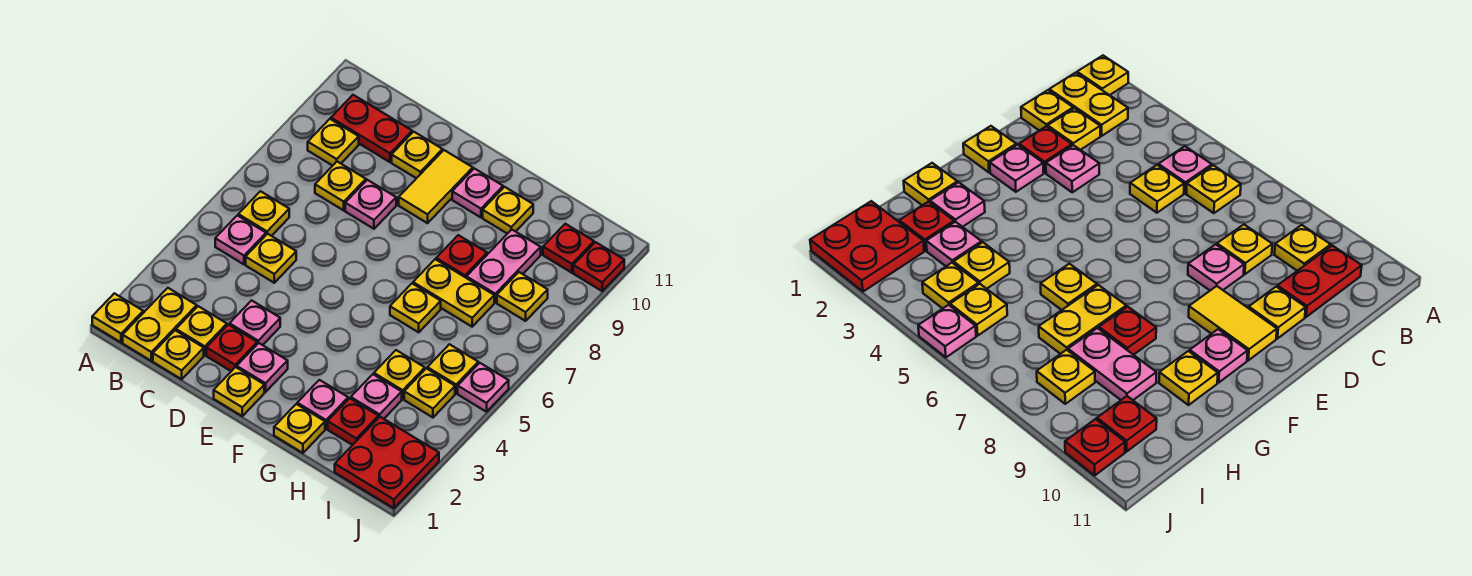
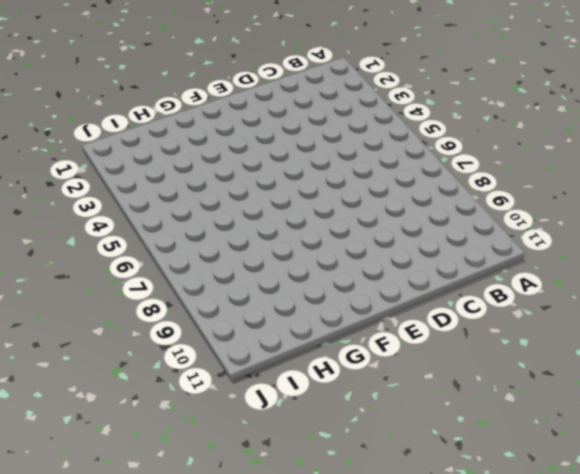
none -> yellow 1x1 plate [92,293,143,342]
none -> yellow 1x2 plate [123,288,197,361]
none -> pink 1x1 plate [215,215,266,264]
none -> yellow 1x1 plate [238,191,289,236]

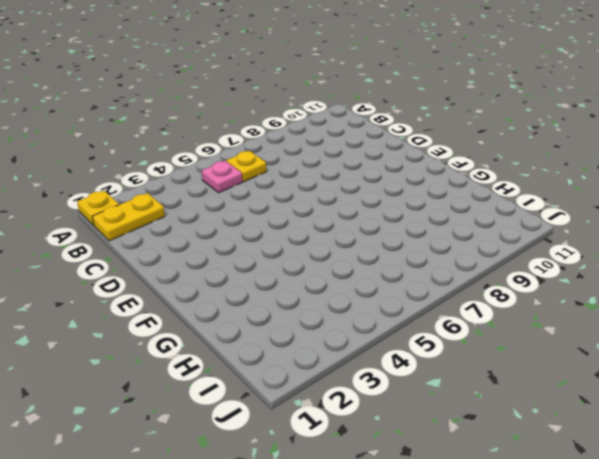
none -> yellow 1x1 plate [308,119,359,166]
none -> red 1x2 plate [331,95,412,162]
none -> yellow 1x1 plate [153,330,204,379]
none -> yellow 1x1 plate [176,306,227,355]

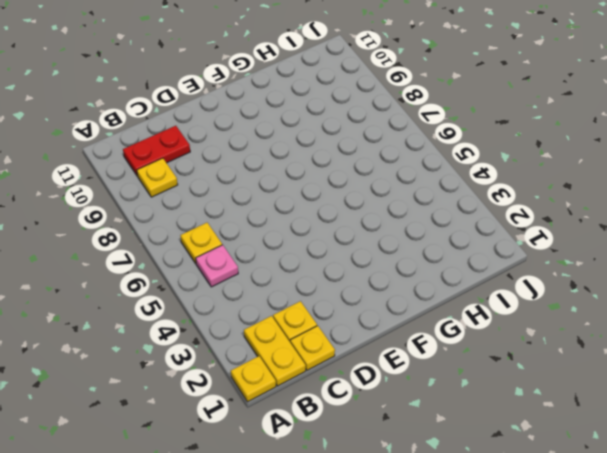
none -> yellow 1x1 plate [246,234,296,283]
none -> yellow 1x1 plate [315,162,366,210]
none -> red 1x1 plate [206,325,257,371]
none -> pink 1x1 plate [230,300,280,345]

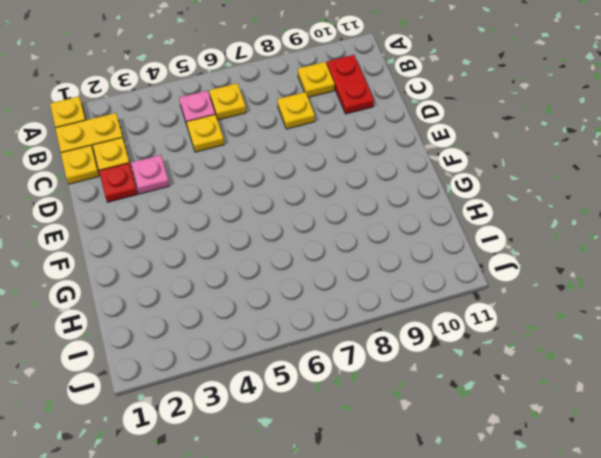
none -> pink 1x1 plate [345,180,396,229]
none -> yellow 1x1 plate [392,132,442,178]
none -> yellow 1x1 plate [214,367,264,416]
none -> pink 1x1 plate [237,343,288,392]

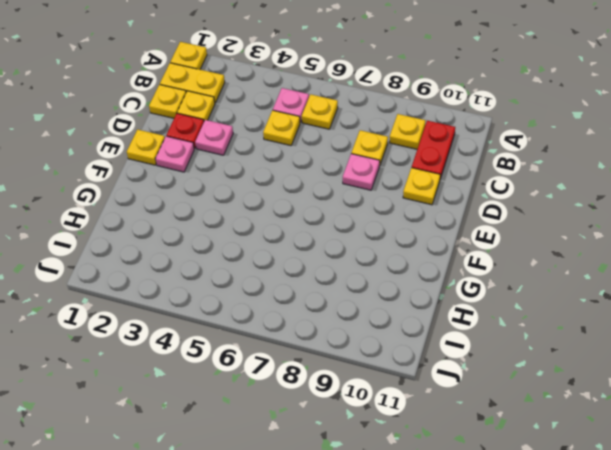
none -> yellow 1x2 tile [399,150,473,223]
none -> pink 1x1 plate [452,168,503,217]
none -> yellow 1x1 plate [274,404,325,453]
none -> pink 1x1 plate [297,380,348,429]

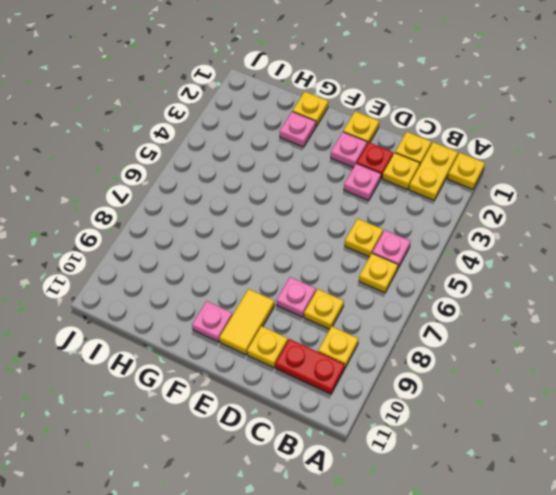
none -> yellow 1x1 plate [390,284,441,332]
none -> yellow 1x2 plate [413,259,494,327]
none -> red 1x1 plate [436,235,487,278]
none -> yellow 1x1 plate [483,187,533,234]

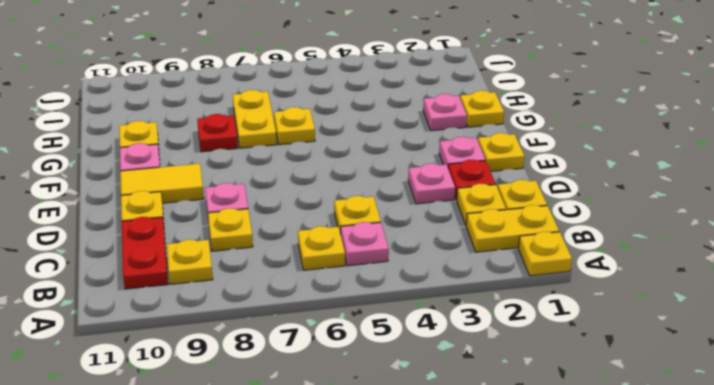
none -> red 1x1 plate [328,398,379,445]
none -> pink 1x1 plate [351,374,402,419]
none -> yellow 1x1 plate [374,350,425,399]
none -> pink 1x2 plate [467,229,541,302]

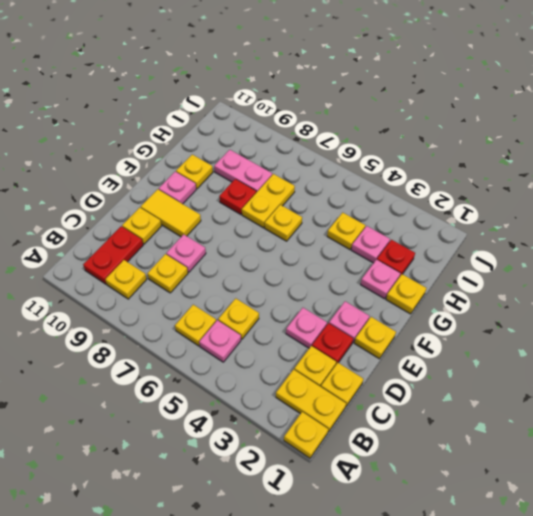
none -> red 2x2 plate [335,417,439,508]
none -> yellow 1x1 plate [404,368,455,417]
none -> yellow 1x1 plate [427,344,478,393]
none -> yellow 1x1 plate [497,272,548,321]

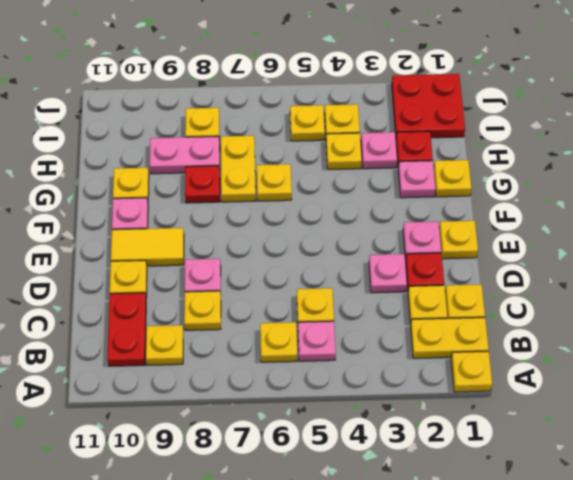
none -> red 1x1 plate [543,224,594,273]
none -> pink 1x1 plate [458,363,509,412]
none -> red 1x1 plate [573,242,624,291]

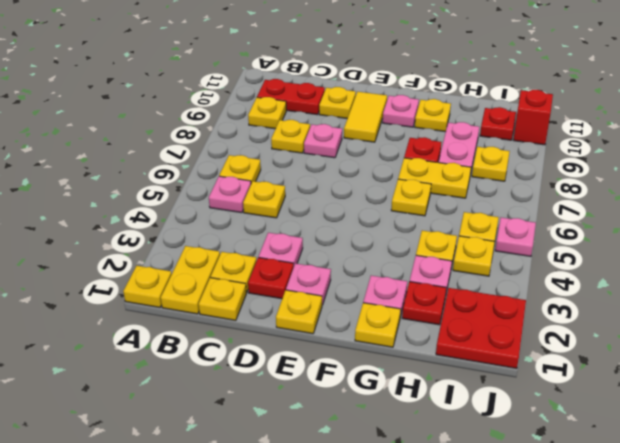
red 1x1 brick [513,90,553,145] -> red 1x1 plate [573,242,624,291]

